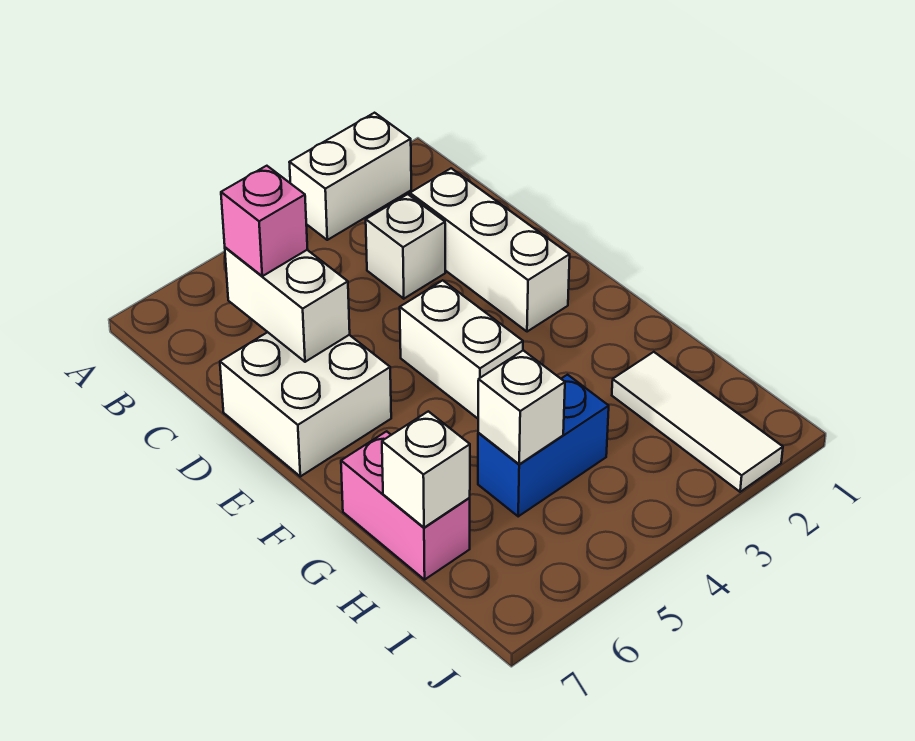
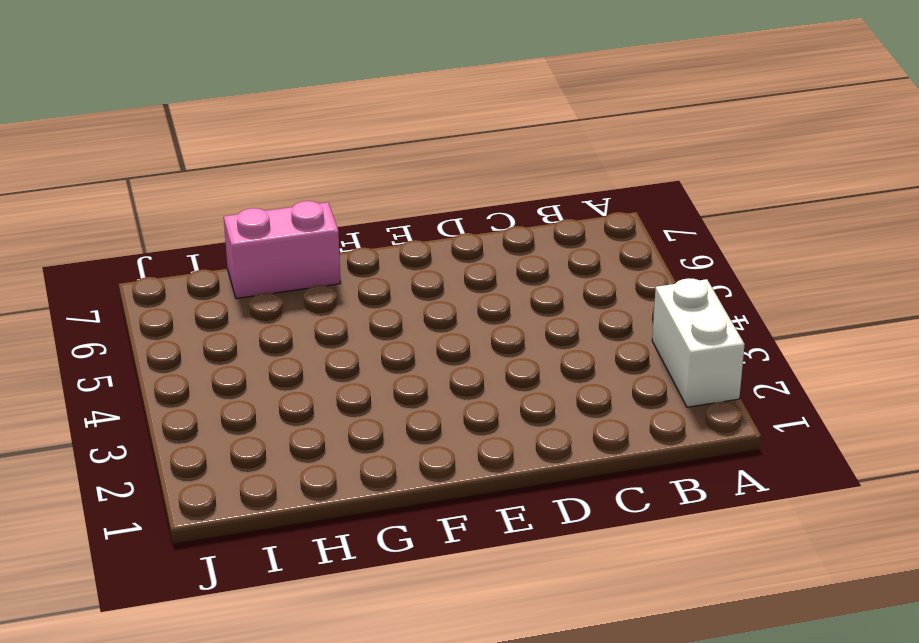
none -> white 1x3 brick [410,168,570,332]
none -> white 1x1 brick [366,194,445,299]
none -> white 2x2 brick [220,332,391,476]

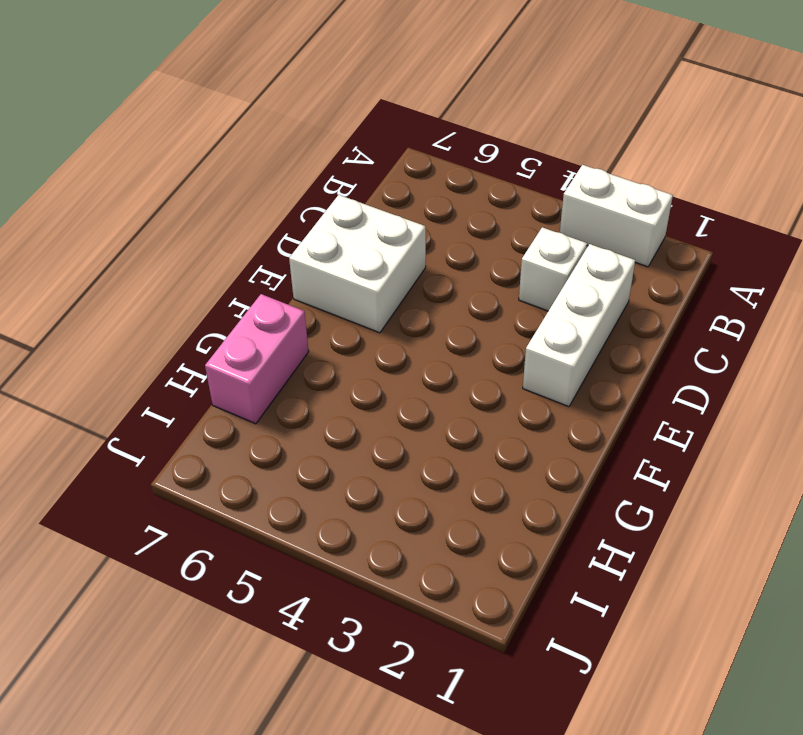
none -> white 1x2 brick [400,280,523,418]
none -> white 1x3 tile [612,352,783,492]
none -> blue 1x2 brick [478,375,609,516]

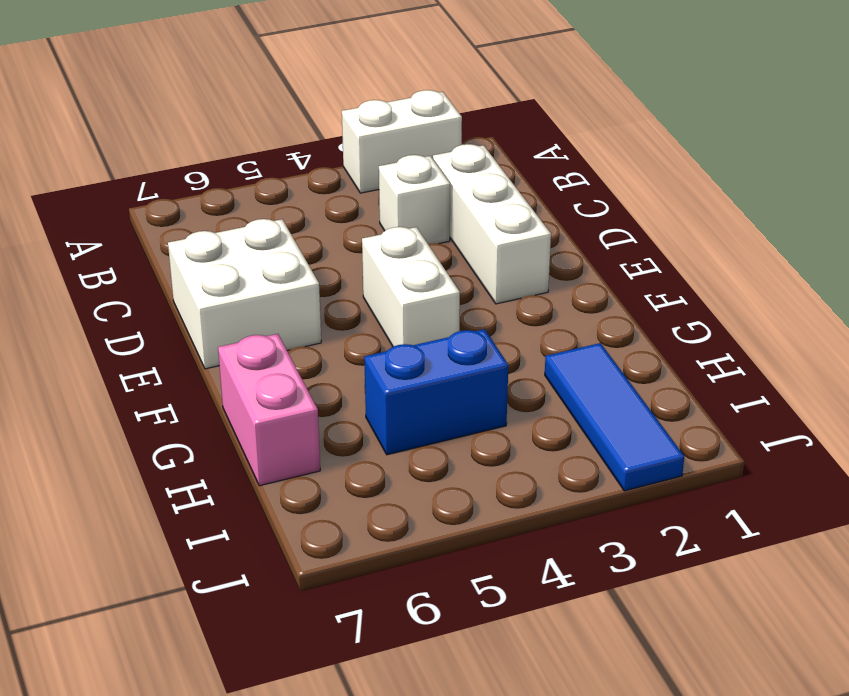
blue 1x3 tile [545,343,684,491] -> white 1x3 tile [612,352,783,492]
none -> white 1x2 brick [225,247,350,362]
none -> white 1x1 brick [478,350,565,464]
none -> white 1x1 brick [382,411,470,528]

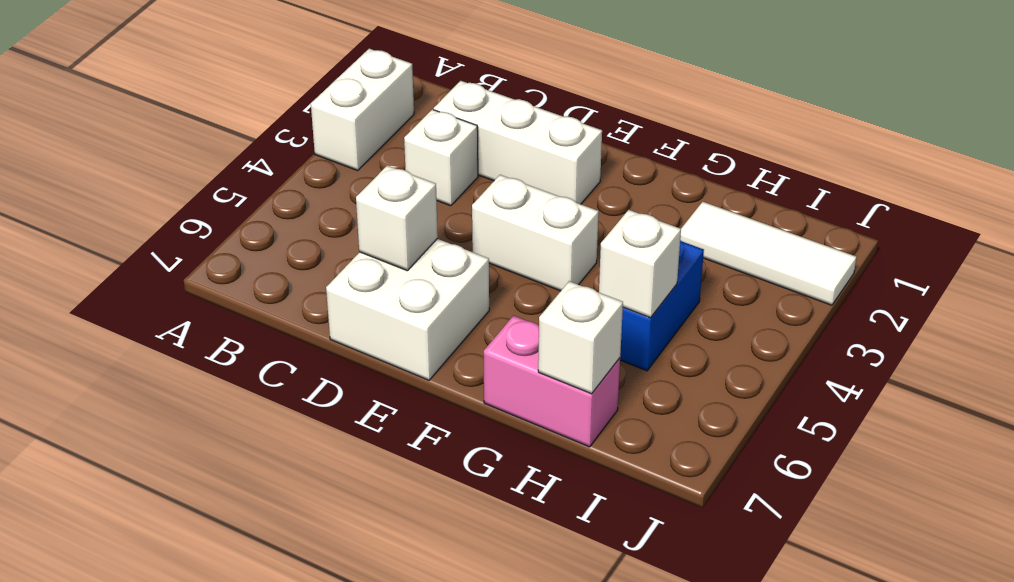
white 1x1 brick [356,166,438,271] -> white 1x2 brick [225,247,350,362]
none -> pink 1x1 brick [221,166,308,276]

